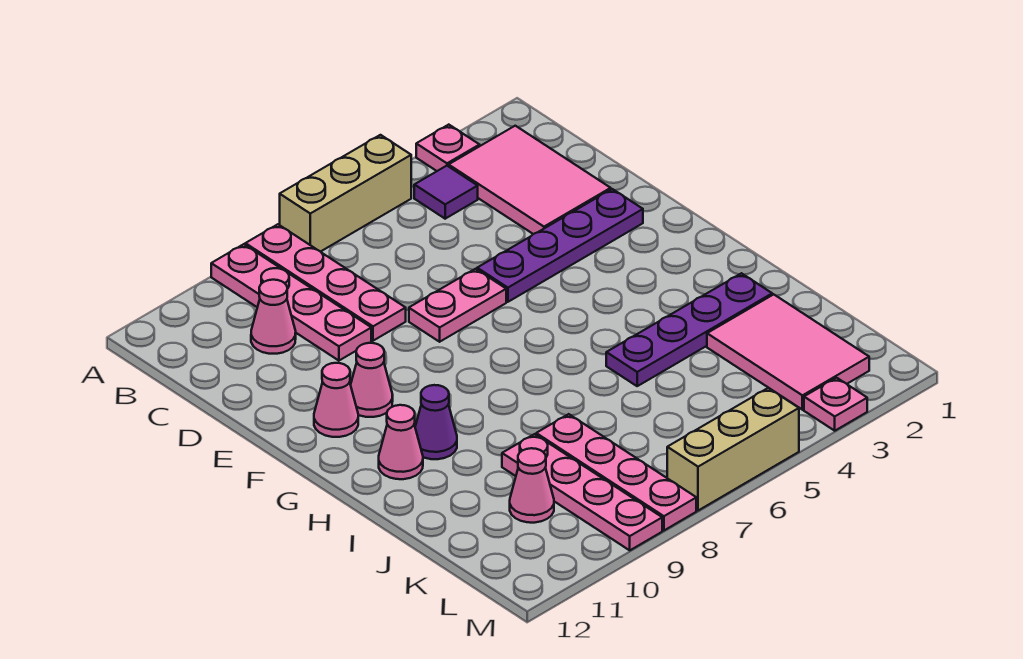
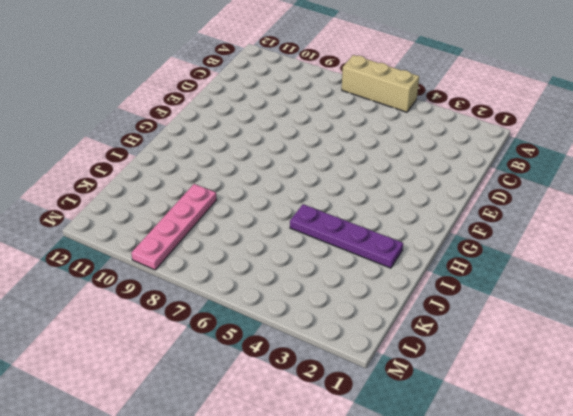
none -> pink 1x1 plate [416,125,480,171]
none -> pink 1x4 plate [245,224,406,341]
none -> pink 1x4 plate [211,244,371,361]

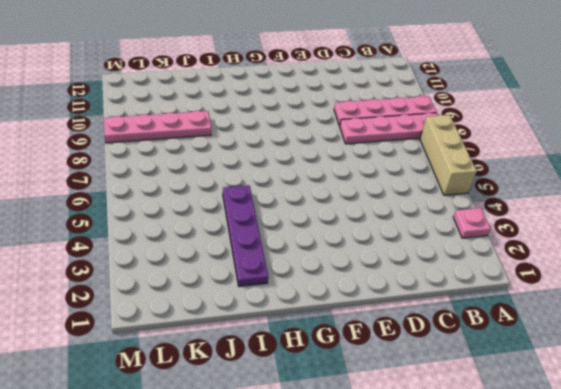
none -> pink 2x3 tile [449,126,611,234]
none -> purple 1x1 tile [414,166,478,219]
none -> pink 1x1 cone [251,280,296,354]

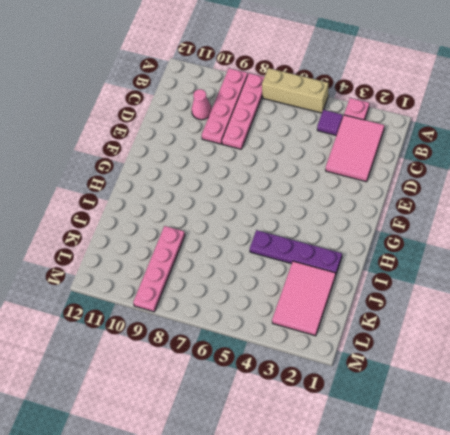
none -> purple 1x4 plate [477,189,643,302]
none -> pink 1x2 plate [409,269,506,342]
none -> pink 1x1 cone [351,343,393,417]

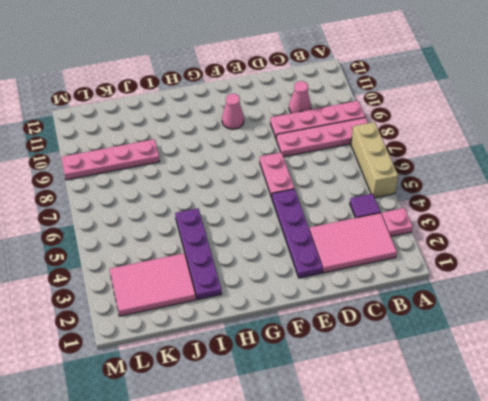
none -> pink 1x1 cone [314,363,358,437]
none -> purple 1x1 cone [415,385,457,459]
none -> pink 1x1 cone [379,405,423,479]

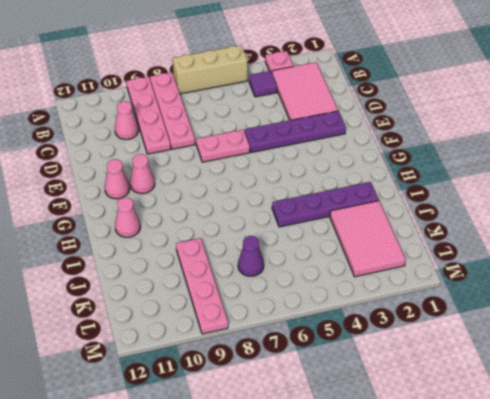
purple 1x1 cone [238,236,264,276] -> purple 1x1 cone moved to [415,385,457,459]
none -> pink 1x4 plate [536,414,696,530]
none -> pink 1x1 cone [510,448,554,523]
none -> pink 1x1 plate [804,378,867,431]

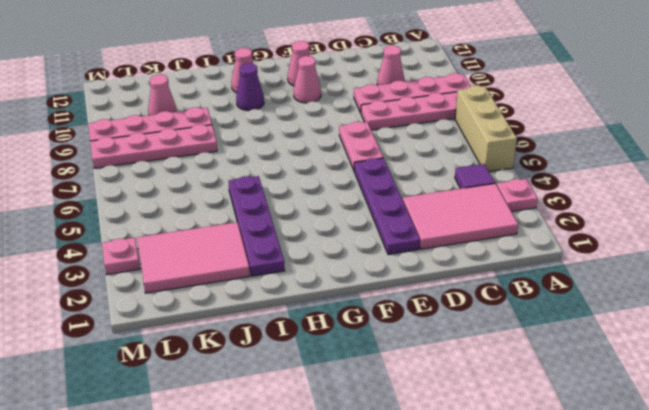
none -> tan 1x3 brick [667,388,799,511]

